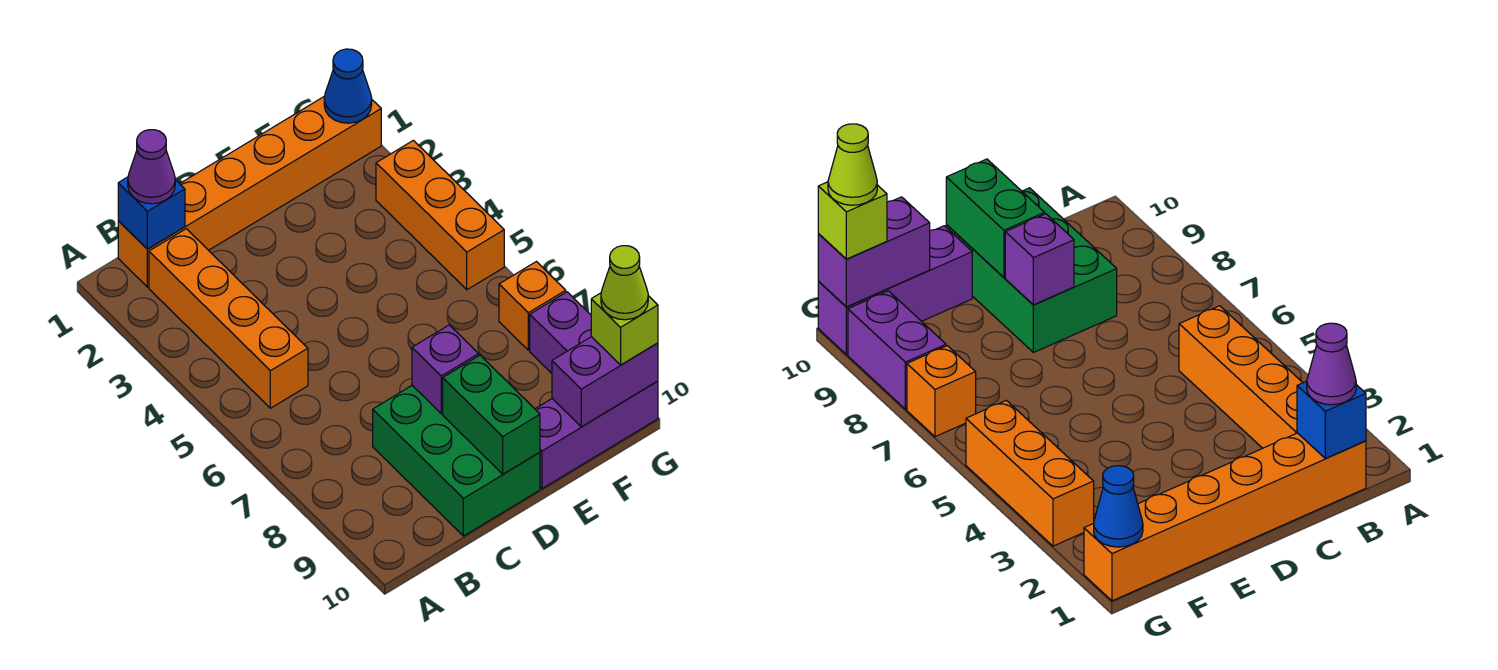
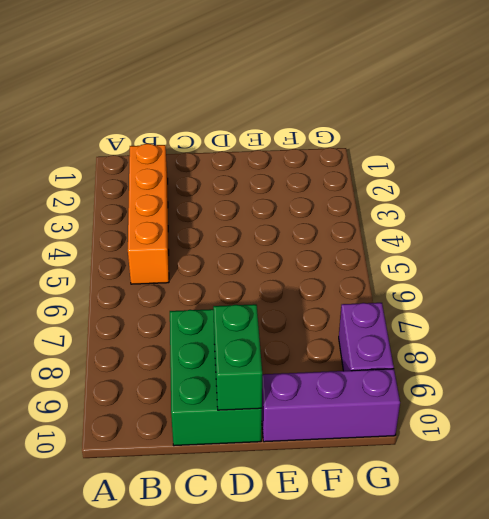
none -> orange 1x6 brick [118,96,381,287]
none -> orange 1x3 brick [376,140,504,290]
none -> orange 1x1 brick [499,262,566,350]

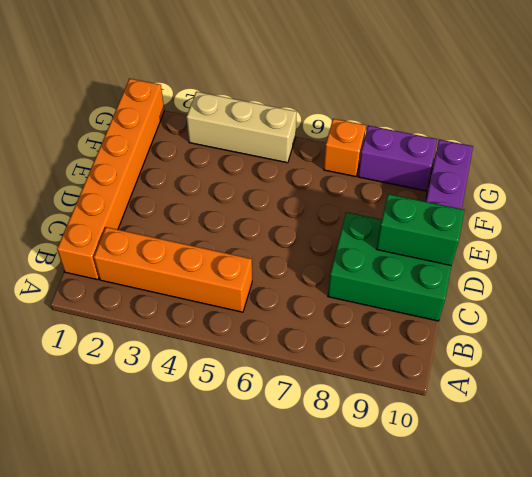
tan 1x3 brick [187,92,297,163] -> orange 1x3 brick [376,140,504,290]
none -> blue 1x1 brick [118,177,185,249]
none -> purple 1x1 brick [412,325,479,414]
none -> purple 1x2 brick [552,337,658,427]

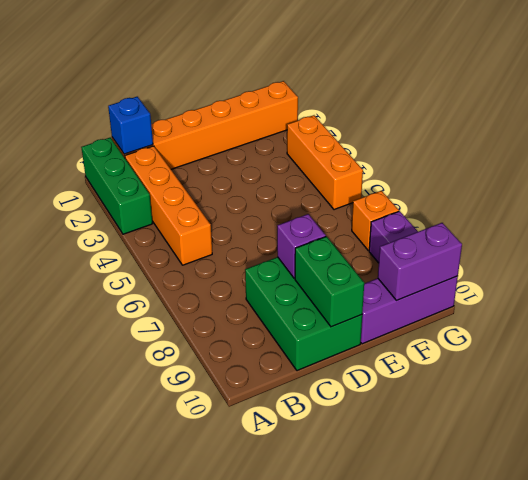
green 1x3 brick [81,138,153,234] -> none
none -> blue 1x1 cone [324,49,372,123]
none -> purple 1x1 cone [128,130,175,204]
none -> lime 1x1 brick [591,293,658,365]

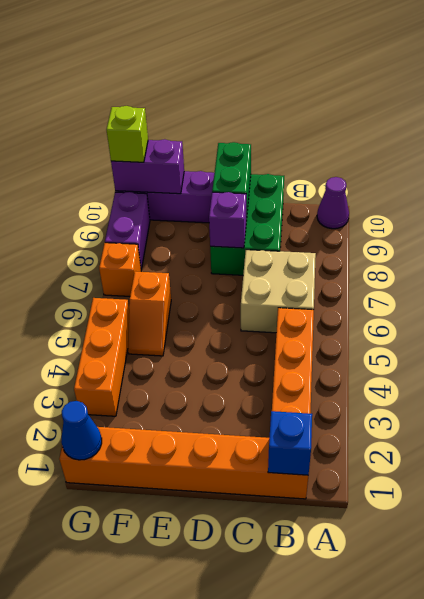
purple 1x1 cone [317,177,349,229] -> purple 1x1 cone moved to [128,130,175,204]
tan 2x2 brick [241,250,316,333] -> none
orange 1x2 slope [128,271,171,356] -> none
none -> lime 1x1 cone [601,246,648,320]

